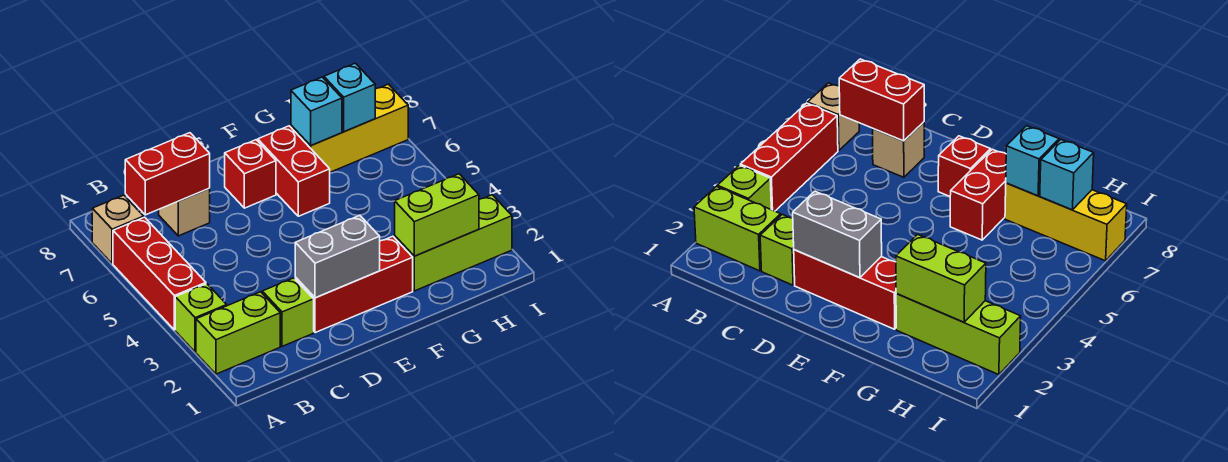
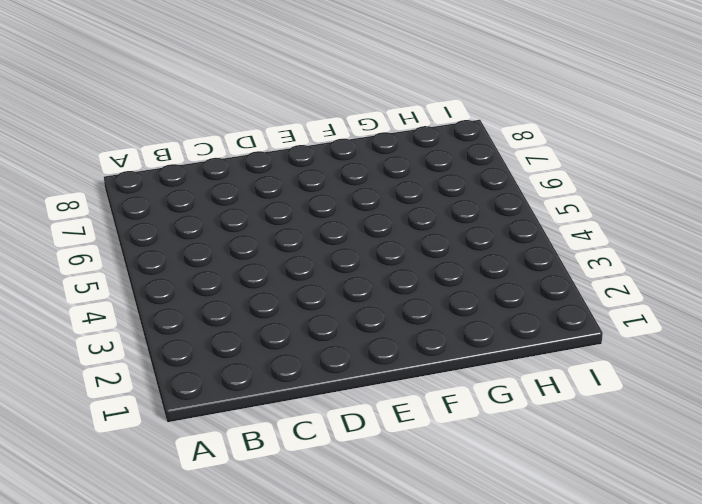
none -> lime 1x2 brick [196,292,280,374]
none -> lime 1x1 brick [175,284,227,352]
none -> red 1x3 brick [113,217,206,330]

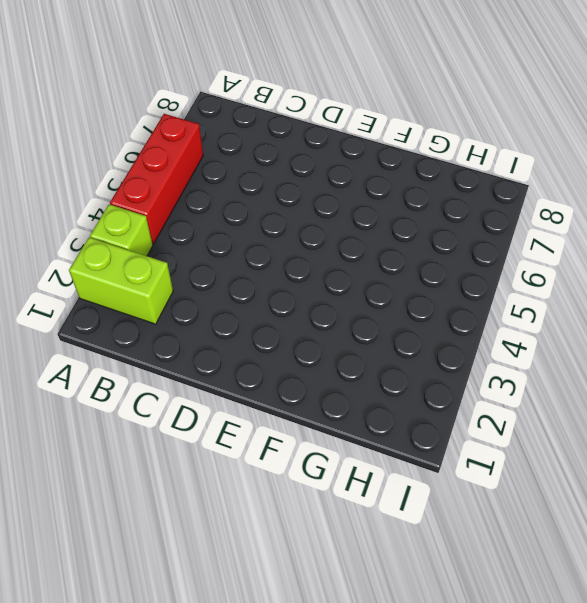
none -> tan 1x1 brick [92,195,144,264]
none -> lime 1x1 brick [262,278,314,346]
none -> tan 1x1 brick [159,188,210,236]

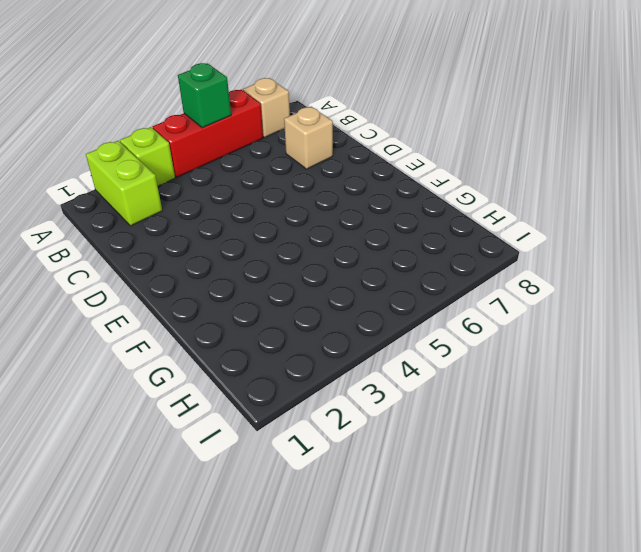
green 1x1 brick [178,63,231,128] -> none
none -> lime 1x1 brick [262,278,314,346]
none -> red 1x3 brick [295,236,413,333]
none -> red 1x1 brick [225,140,276,208]

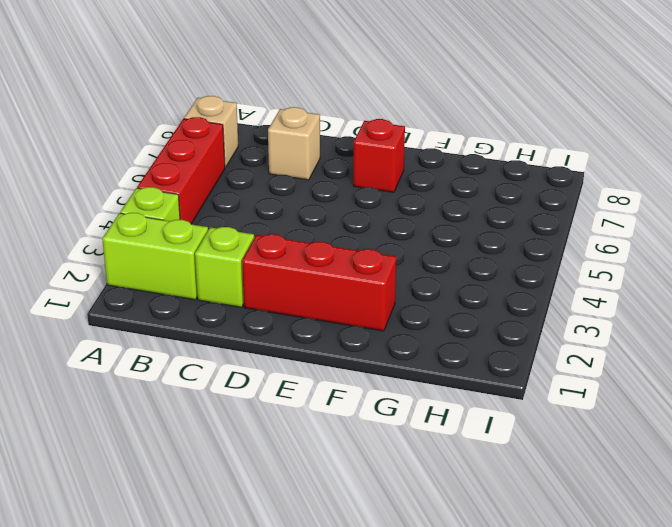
none -> red 1x2 brick [258,126,330,216]
none -> lime 1x3 brick [395,195,512,291]
none -> yellow 1x3 brick [291,84,408,172]

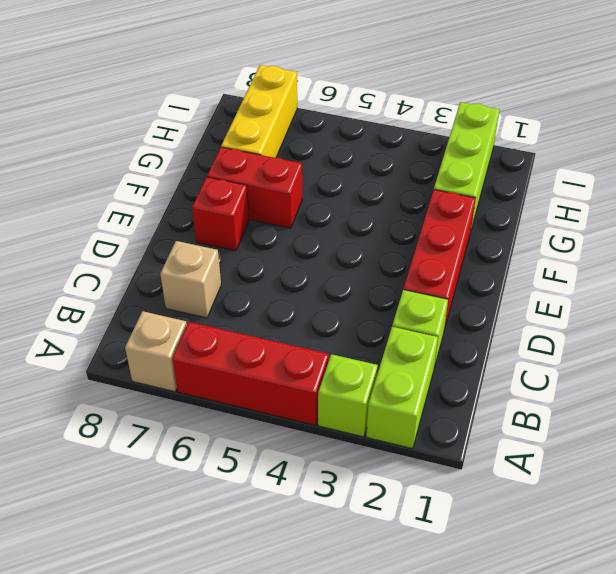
none -> red 1x2 brick [125,133,210,215]
none -> grey 1x2 brick [295,215,380,298]
none -> lime 1x2 brick [395,174,479,256]

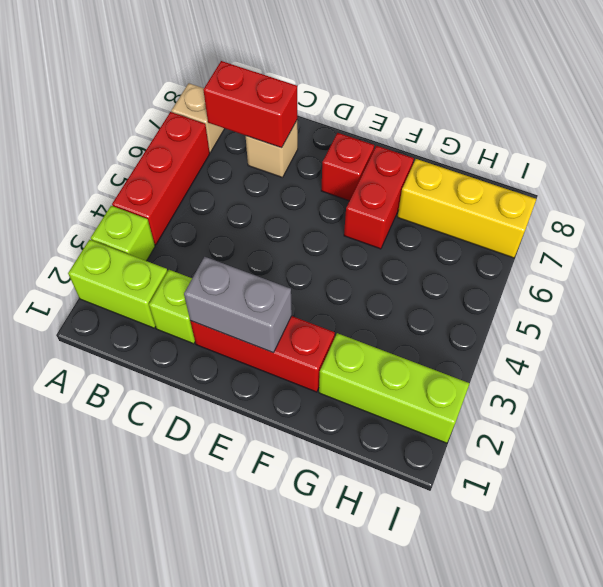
none -> lime 1x2 brick [395,174,479,256]
none -> cyan 1x1 brick [291,77,342,146]
none -> cyan 1x1 brick [324,63,375,132]

